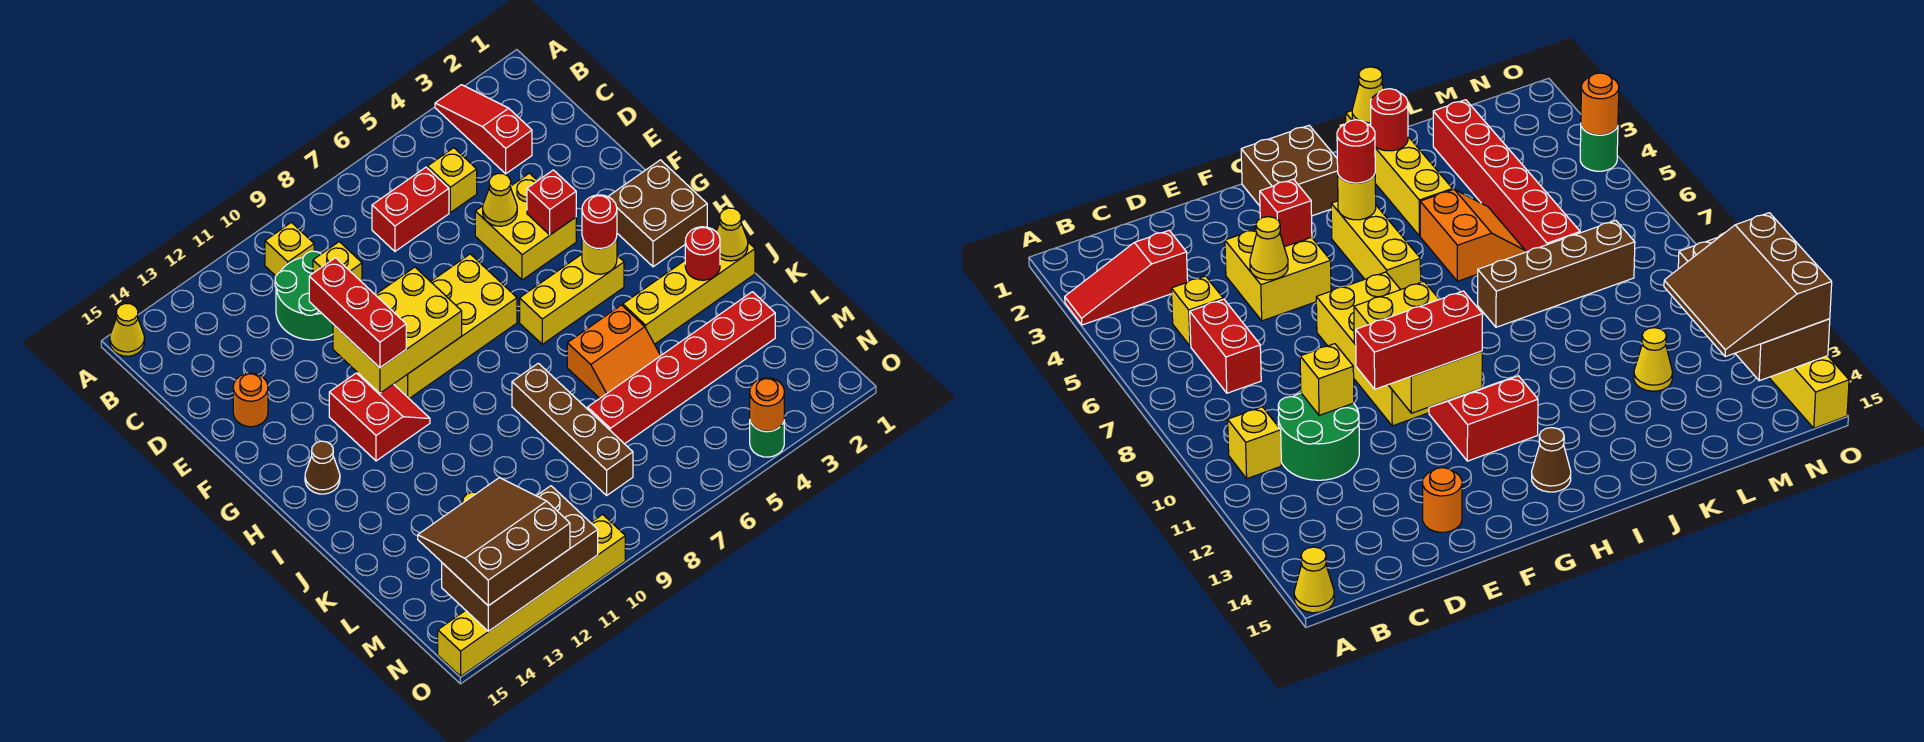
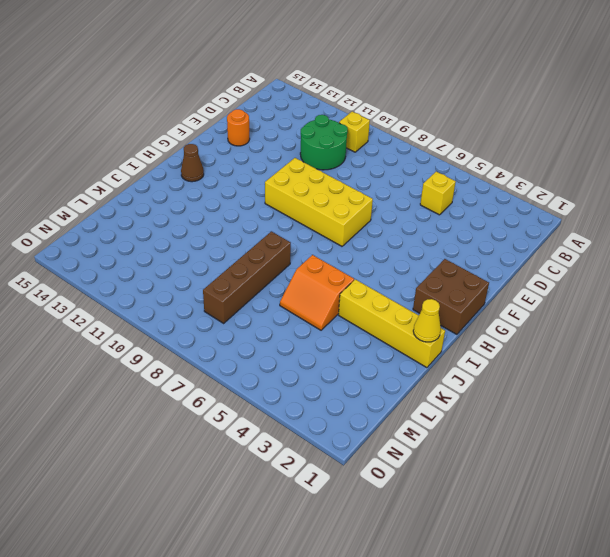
none -> red 1x3 slope [435,85,532,174]
none -> yellow 1x1 cone [110,303,145,356]
none -> red 1x2 brick [372,167,449,251]
none -> yellow 2x2 brick [475,173,576,280]

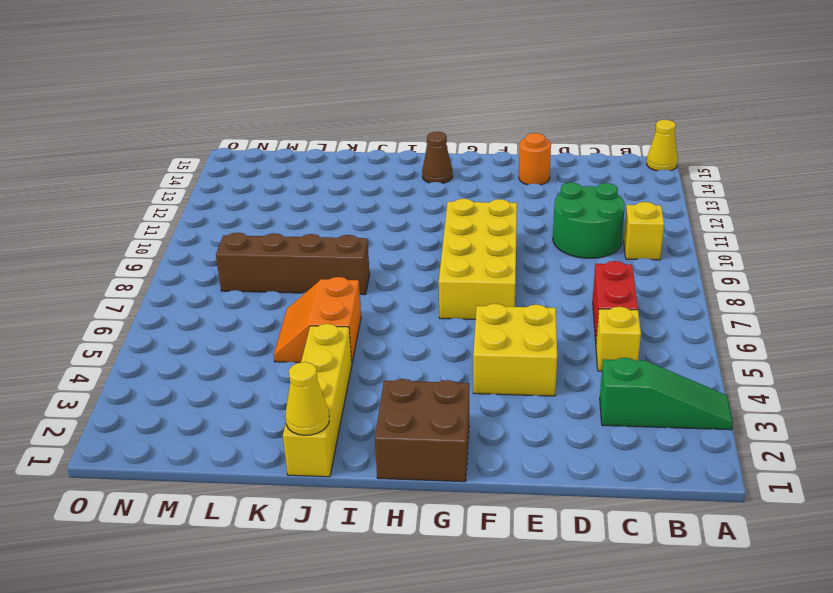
green 1x3 slope [600,358,733,430] -> red 1x3 slope [435,85,532,174]
none -> red 2x2 slope [329,373,430,461]
none -> yellow 1x3 brick [520,254,624,344]
none -> red 1x6 brick [588,292,775,444]
none -> yellow 1x1 cone [1634,328,1672,391]

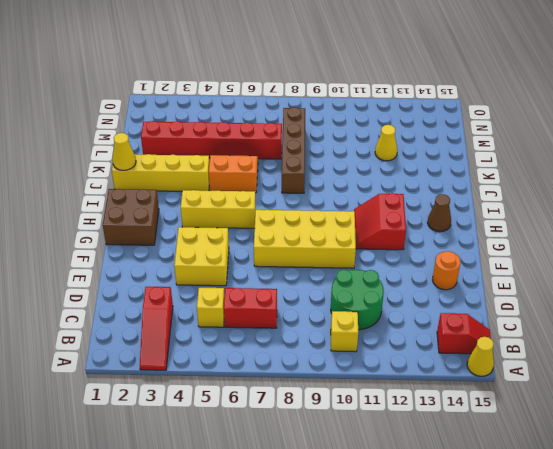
red 1x2 slope [437,313,491,354] -> none
none -> green 1x1 round brick [750,421,784,457]
none -> yellow 1x6 brick [438,514,625,676]
none -> yellow 1x1 brick [313,242,362,282]
none -> yellow 1x1 cone [483,173,517,226]

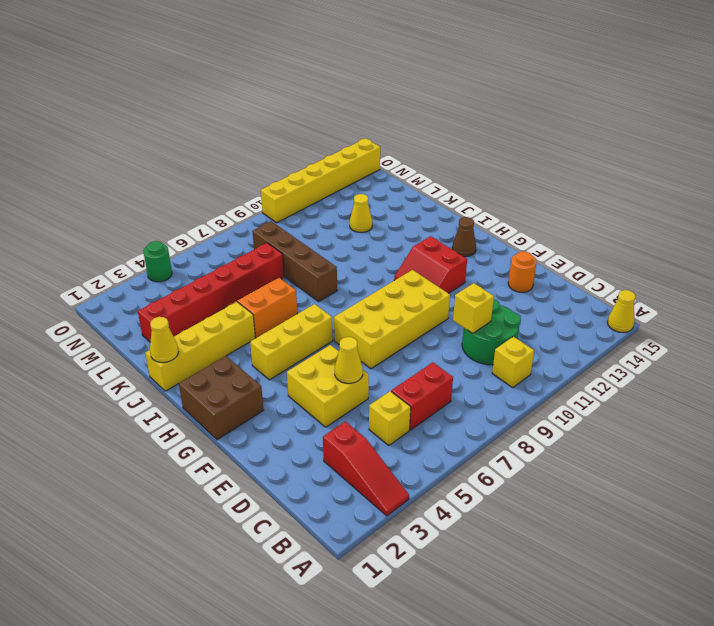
none -> red 1x1 brick [527,170,576,235]
none -> yellow 2x3 brick [333,267,462,393]
none -> yellow 1x1 round brick [582,237,617,274]
none -> red 1x1 round brick [685,227,720,280]

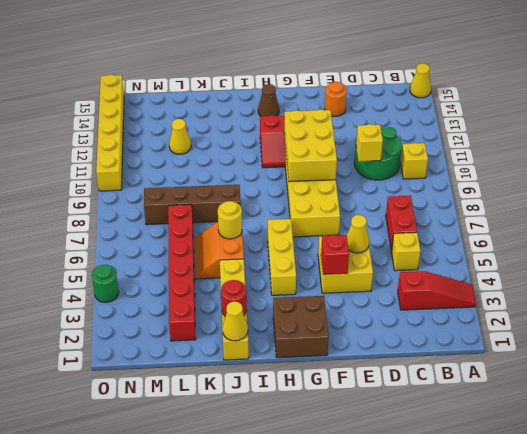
yellow 1x1 round brick [218,201,242,239] -> yellow 1x1 round brick moved to [582,237,617,274]
none -> brown 2x4 brick [442,486,598,631]
none -> orange 1x1 round brick [750,378,784,432]
none -> red 1x3 brick [309,258,406,368]
none -> red 1x1 round brick [582,195,617,249]

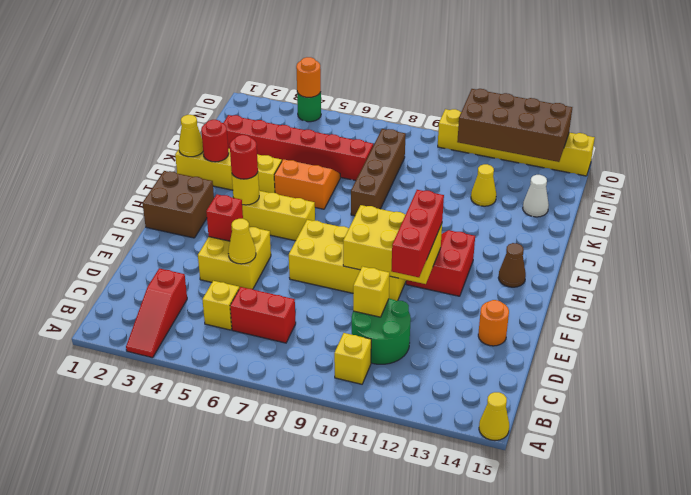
white 1x1 cone [523,175,549,217] -> none
none -> brown 3x3 slope [418,478,570,606]

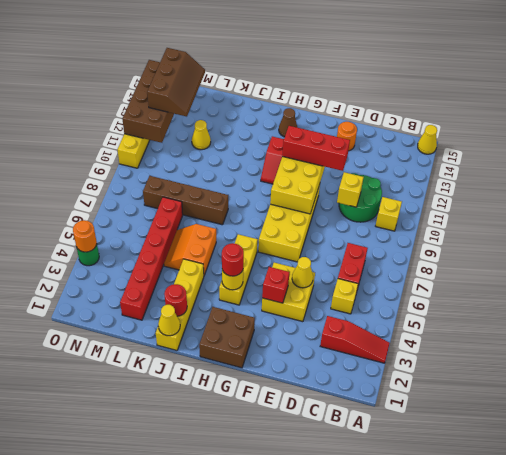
brown 2x3 slope [147,48,205,117] -> brown 3x3 slope [418,478,570,606]

